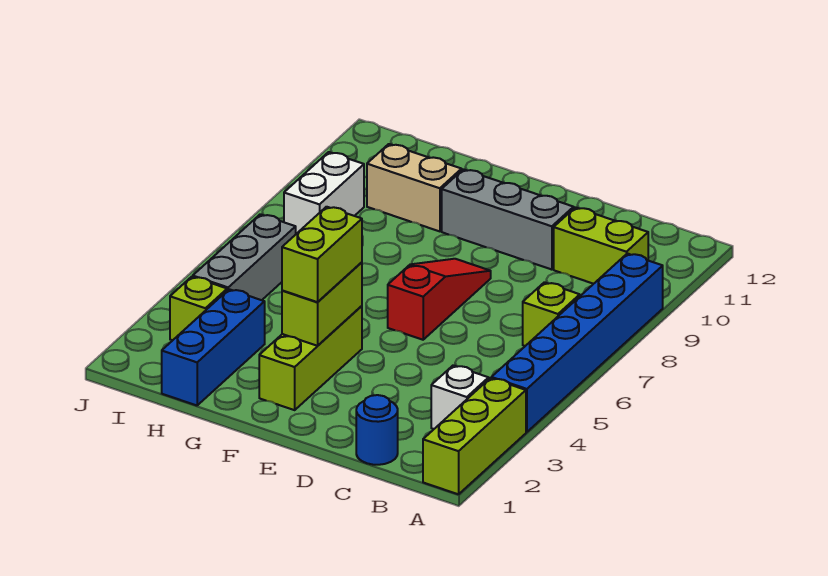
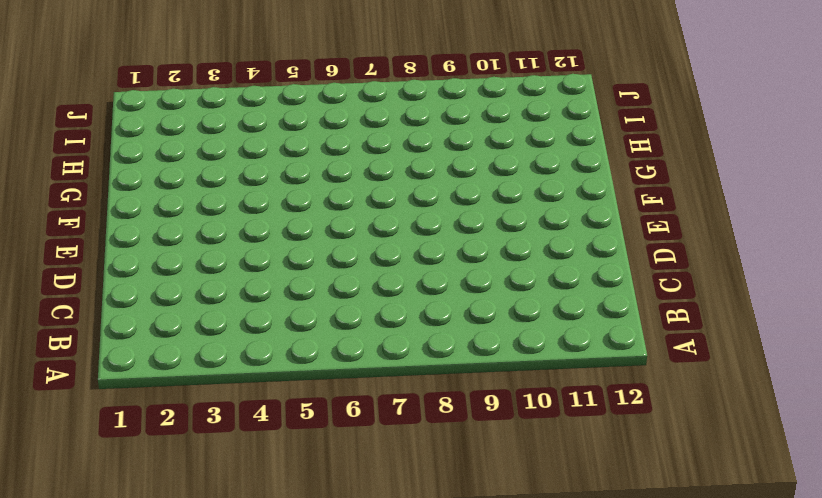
none -> lime 1x3 brick [423,378,526,494]
none -> blue 1x6 brick [491,253,663,432]
none -> white 1x1 brick [431,365,489,429]

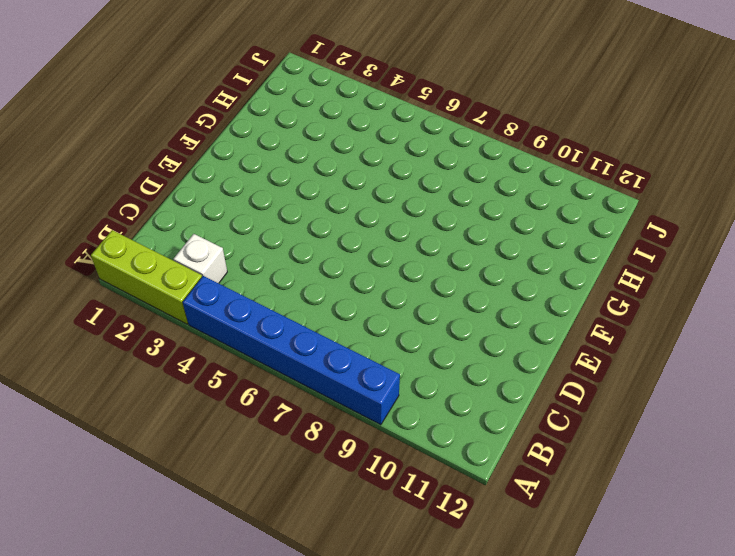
none -> lime 1x1 brick [523,282,580,346]
none -> lime 1x2 brick [554,207,648,284]
none -> blue 1x1 round brick [356,395,398,465]

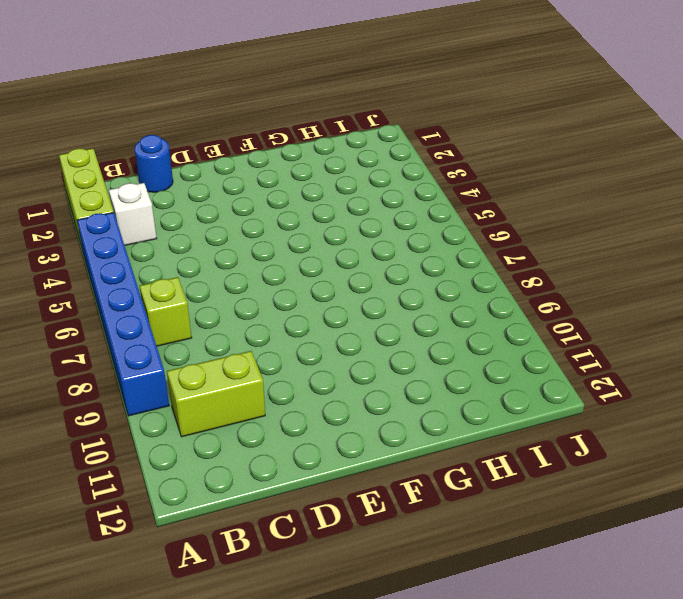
none -> grey 1x3 brick [442,169,574,270]
none -> red 1x3 slope [388,259,491,340]
none -> lime 1x3 brick [259,306,362,410]

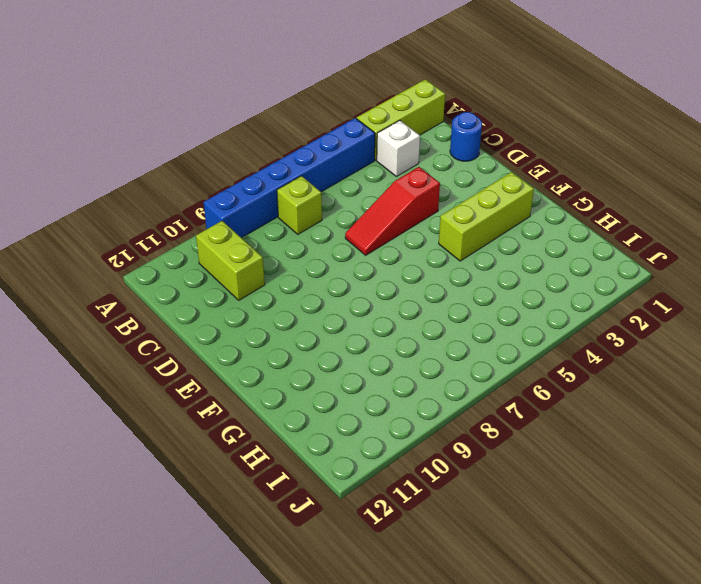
red 1x3 slope [345,167,440,255] -> red 1x3 slope moved to [388,259,491,340]
none -> grey 1x3 brick [442,169,574,270]
none -> tan 1x2 brick [367,144,462,231]
none -> blue 1x3 brick [162,289,265,405]

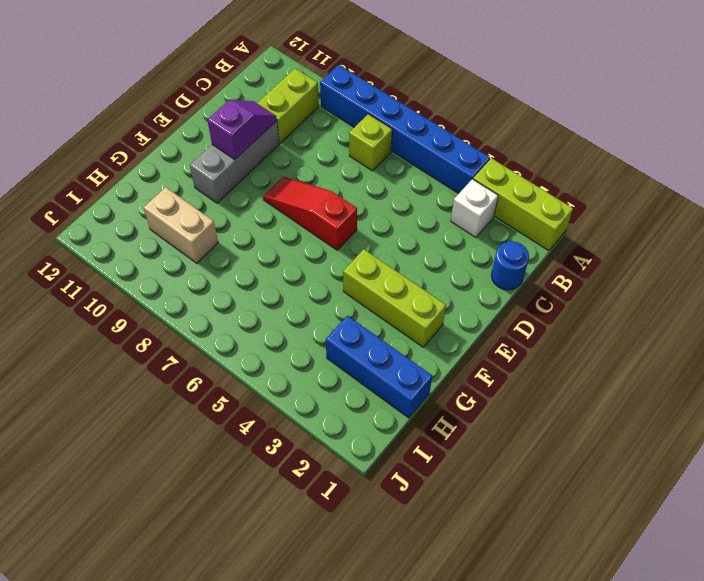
purple 1x2 slope [207,100,277,160] -> none
tan 1x2 brick [144,187,218,263] -> tan 1x2 brick turned to [367,144,462,231]
none -> lime 1x1 brick [170,277,227,340]
none -> grey 1x3 brick [193,214,296,300]
none -> white 1x2 brick [284,152,364,234]

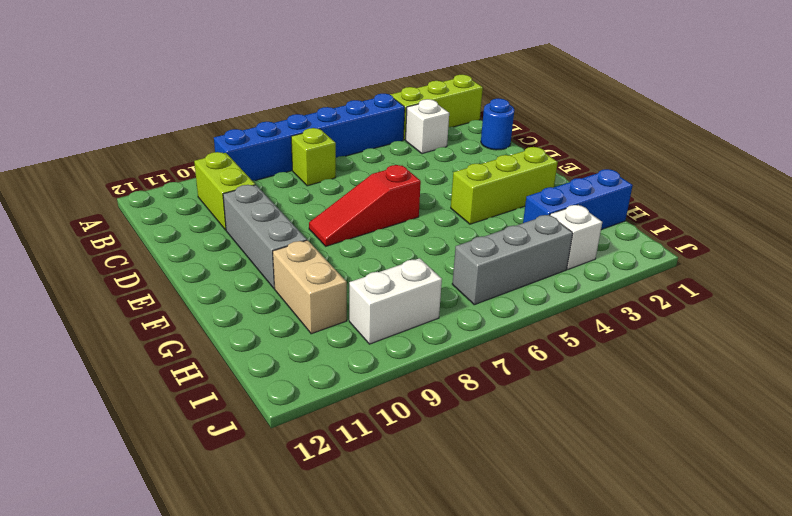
white 1x1 brick [550,205,602,269] -> lime 1x1 brick [170,277,227,340]
none -> lime 1x2 brick [282,262,362,346]
none -> lime 1x2 brick [282,207,362,302]

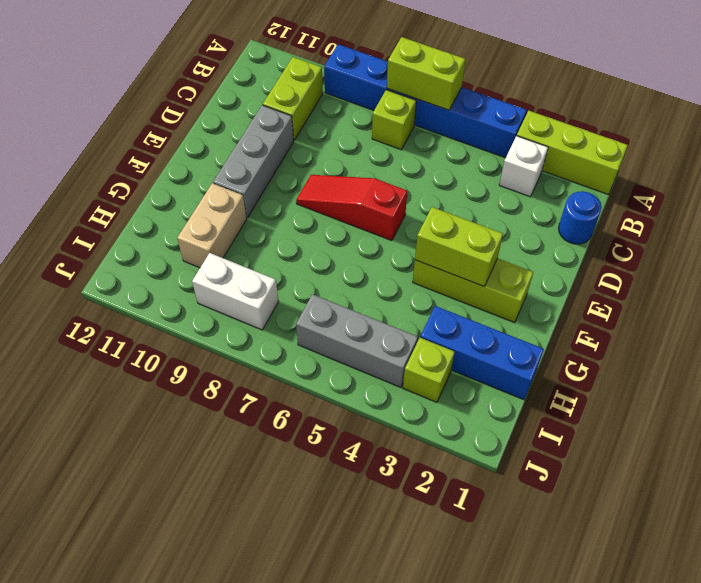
lime 1x2 brick [387,37,465,110] -> lime 1x2 brick moved to [282,207,362,302]

